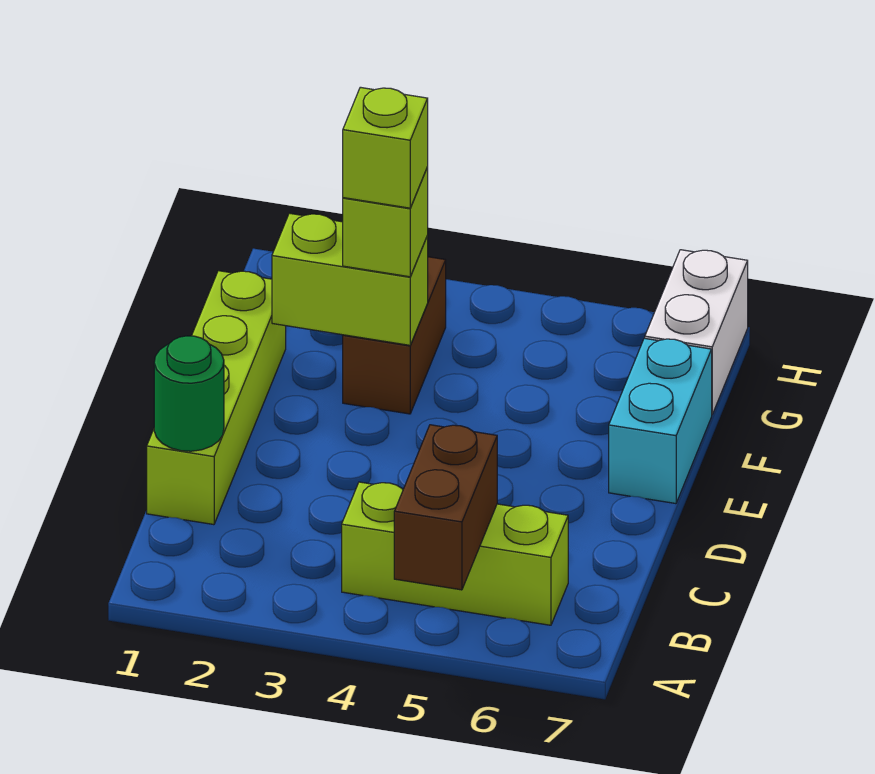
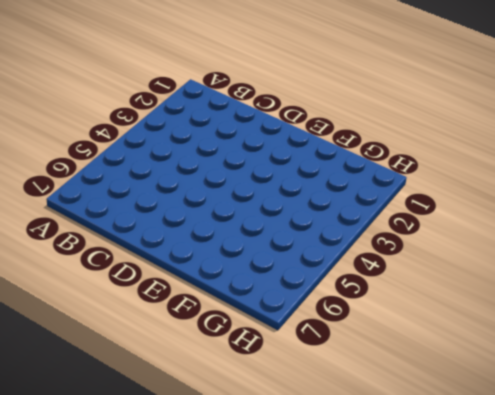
none -> lime 1x3 brick [342,482,568,625]
none -> lime 1x4 brick [147,271,286,525]

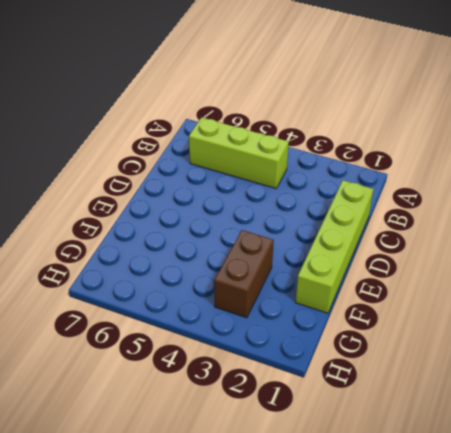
none -> cyan 1x2 brick [609,338,712,504]
none -> white 1x2 brick [645,250,748,414]

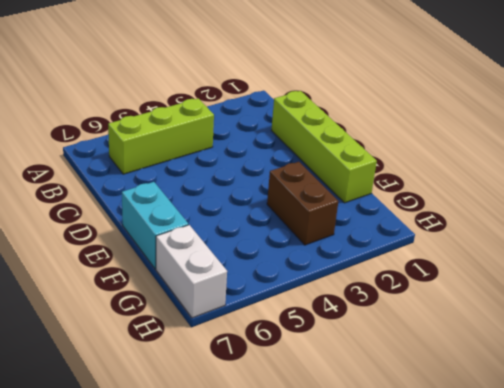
none -> brown 1x2 brick [394,425,497,590]
none -> green 1x1 round brick [154,336,224,451]

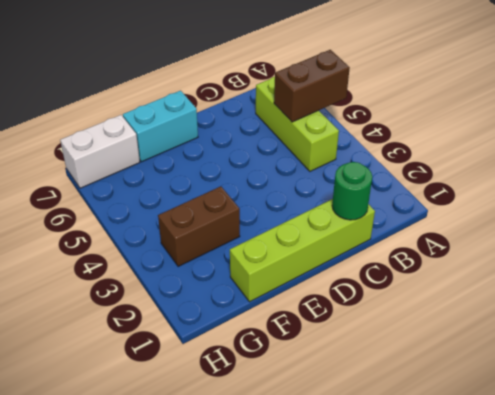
none -> lime 1x2 brick [272,213,428,345]
none -> lime 1x1 brick [343,167,428,277]

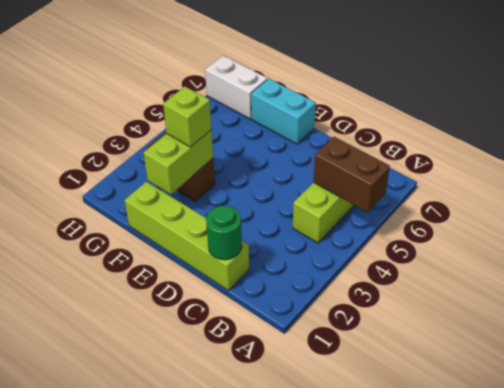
none -> lime 1x1 brick [343,87,428,208]

